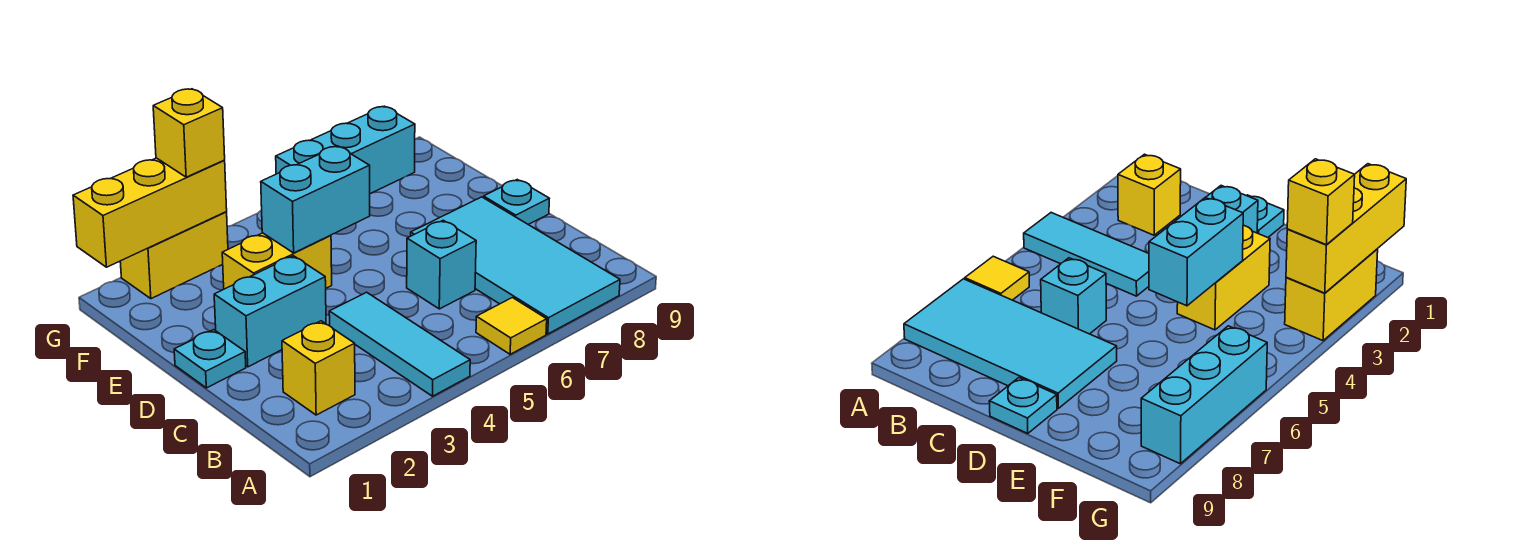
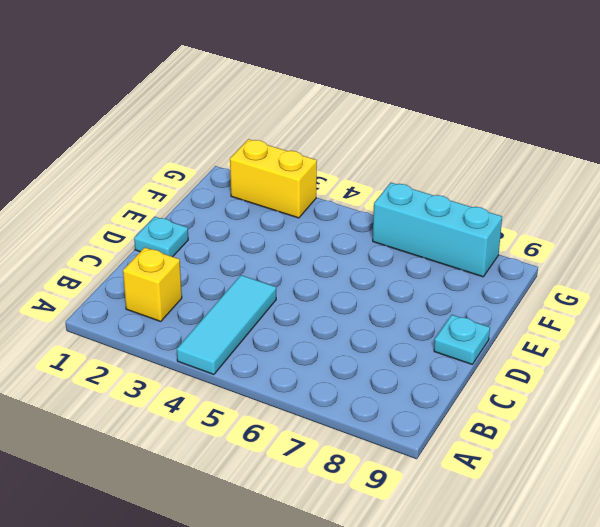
none -> yellow 1x1 tile [476,298,547,354]
none -> cyan 2x4 tile [411,197,620,334]
none -> cyan 1x1 brick [407,220,476,309]

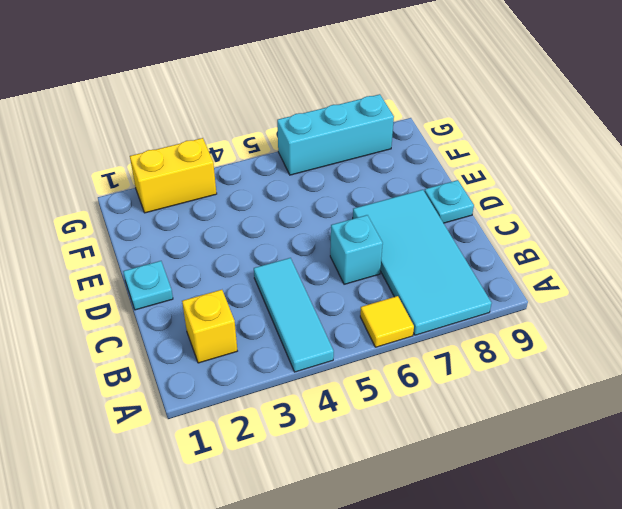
none -> cyan 1x2 brick [214,256,326,367]
none -> yellow 1x2 brick [222,233,332,289]
none -> cyan 1x2 brick [261,146,370,253]

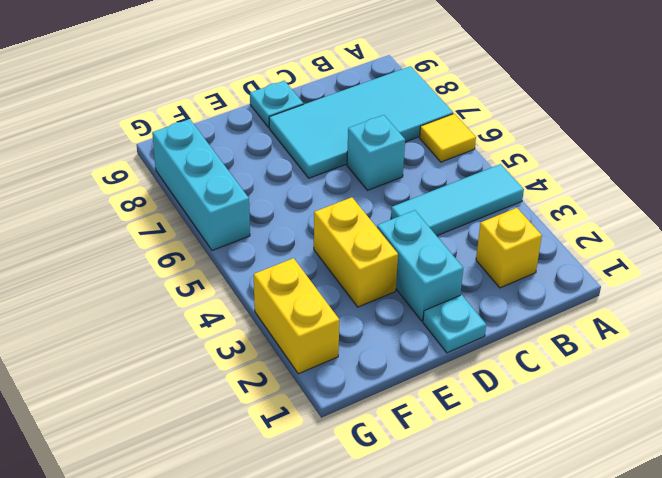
none -> cyan 1x2 brick [261,146,370,253]
none -> yellow 1x3 brick [73,158,227,267]
none -> yellow 1x1 brick [153,89,225,177]

